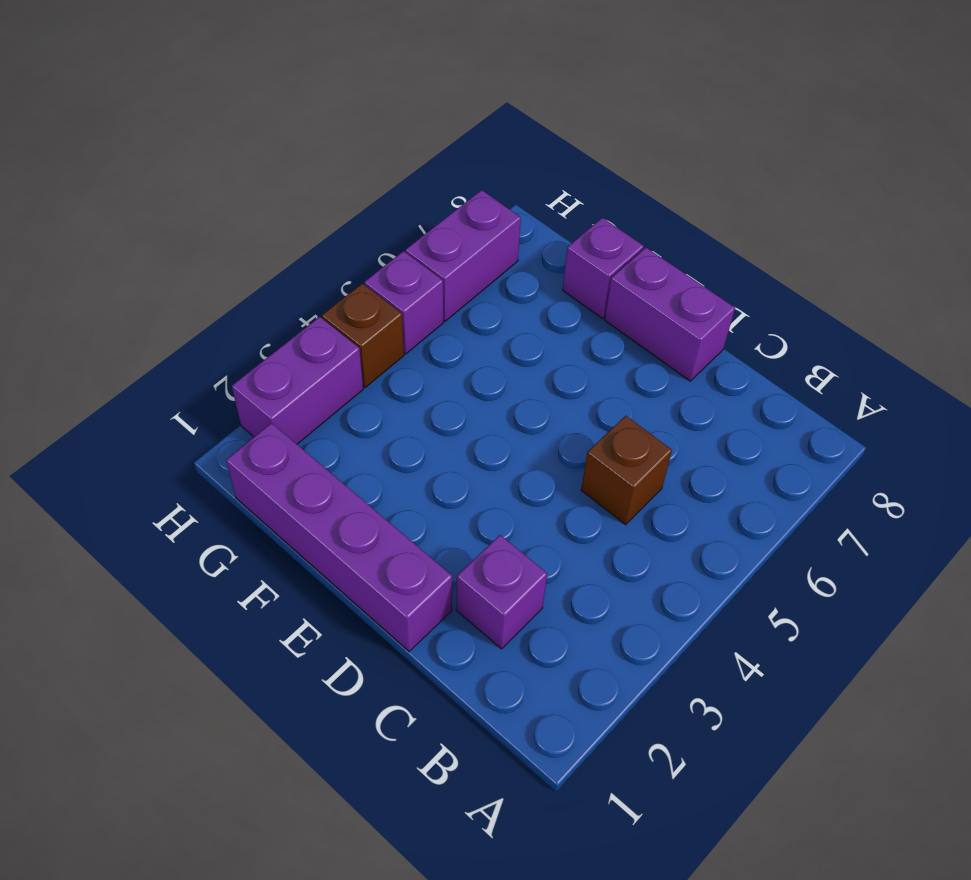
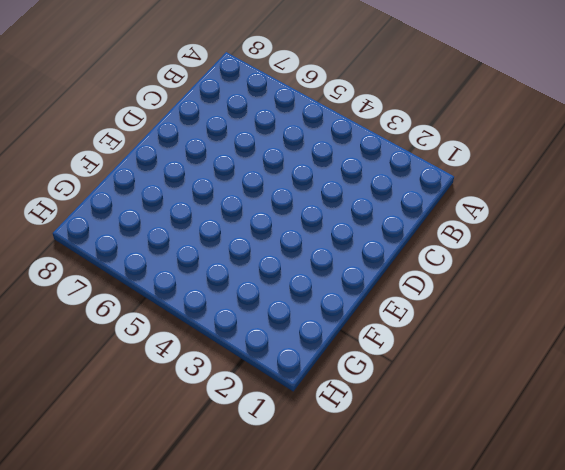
none -> purple 1x1 brick [456,535,547,649]
none -> brown 1x1 brick [581,416,672,525]

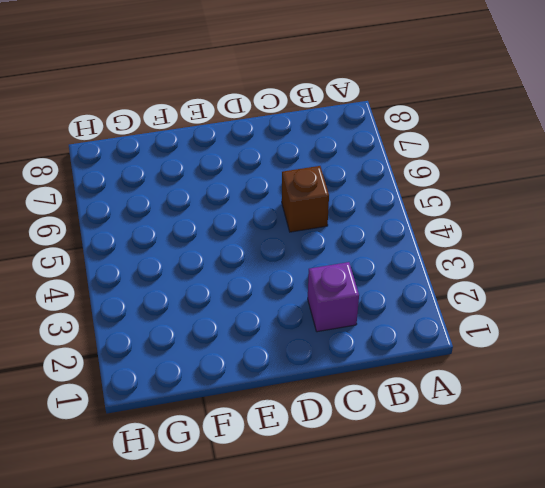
none -> purple 1x4 brick [226,423,452,651]
none -> purple 1x2 brick [605,248,735,381]

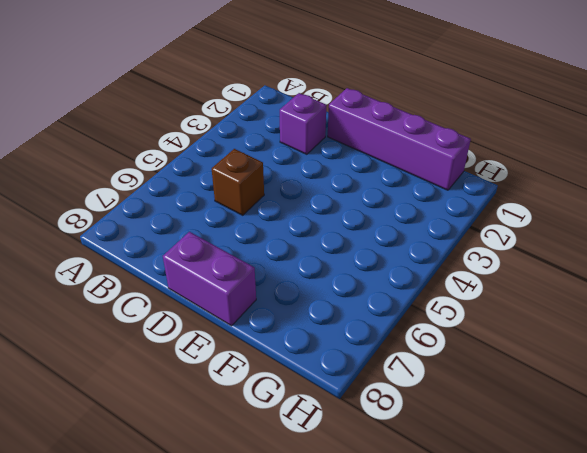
none -> purple 1x1 brick [563,218,644,319]
none -> purple 1x2 brick [232,317,363,444]

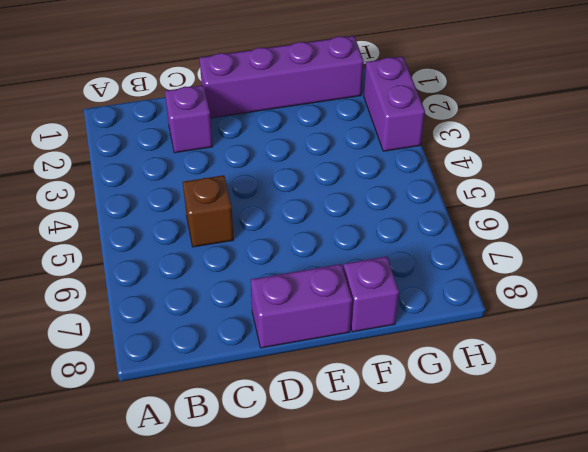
none -> brown 1x1 brick [322,283,404,387]
none -> purple 1x1 brick [364,251,443,354]

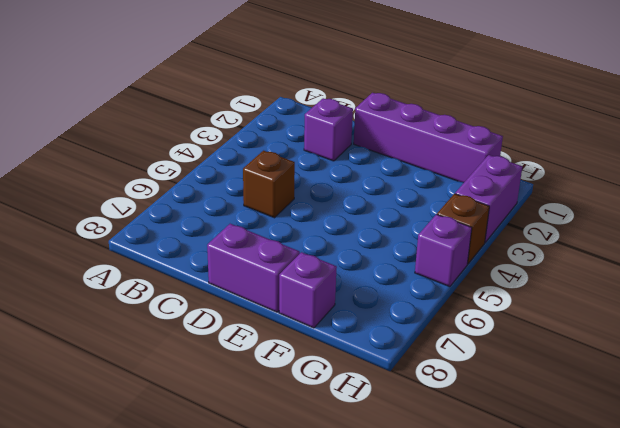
none -> purple 1x2 brick [405,190,521,321]

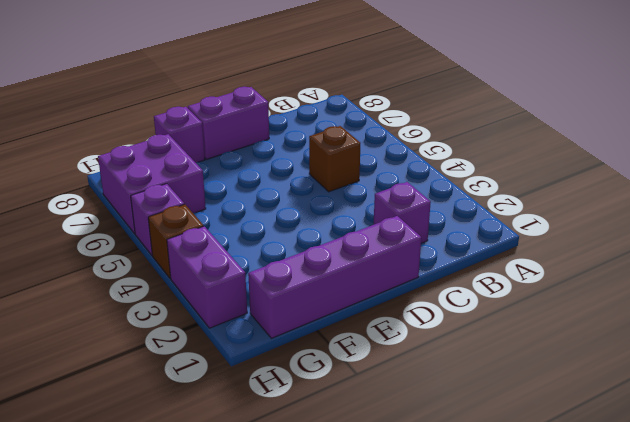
purple 2x2 brick [98,134,206,234] -> purple 1x2 brick [405,190,521,321]

